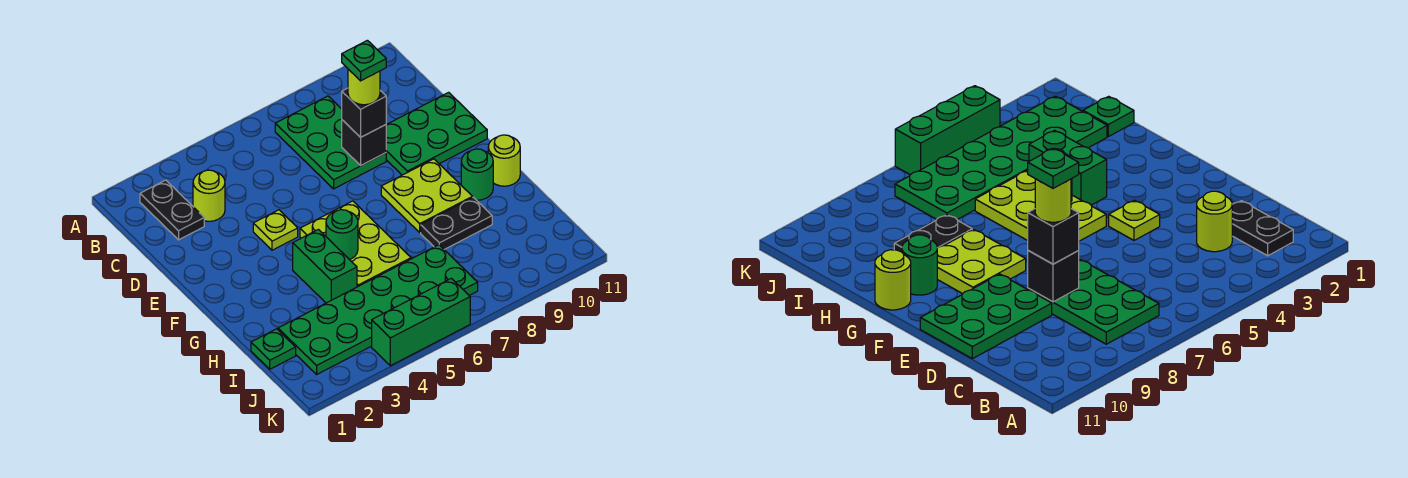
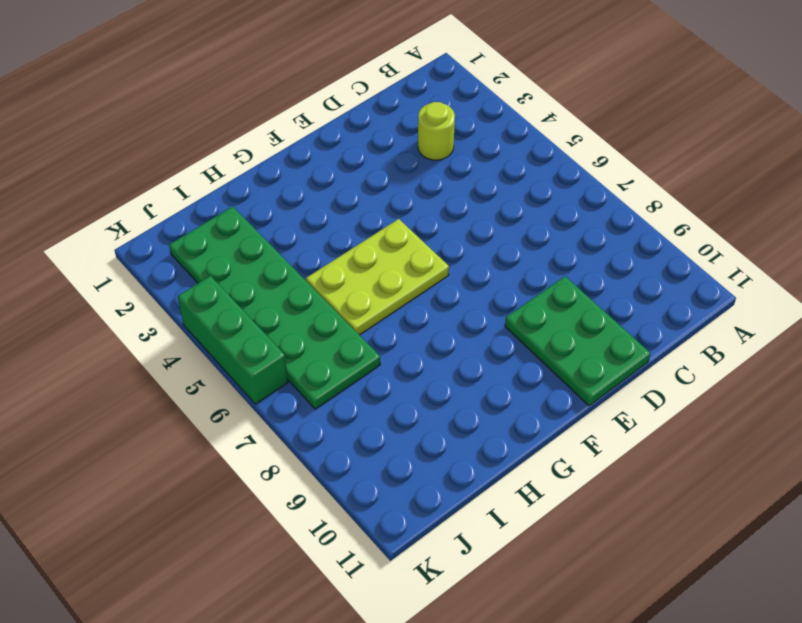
none -> black 1x2 plate [140,180,204,240]
none -> green 2x3 plate [275,96,386,189]
none -> lime 1x1 plate [253,210,298,250]

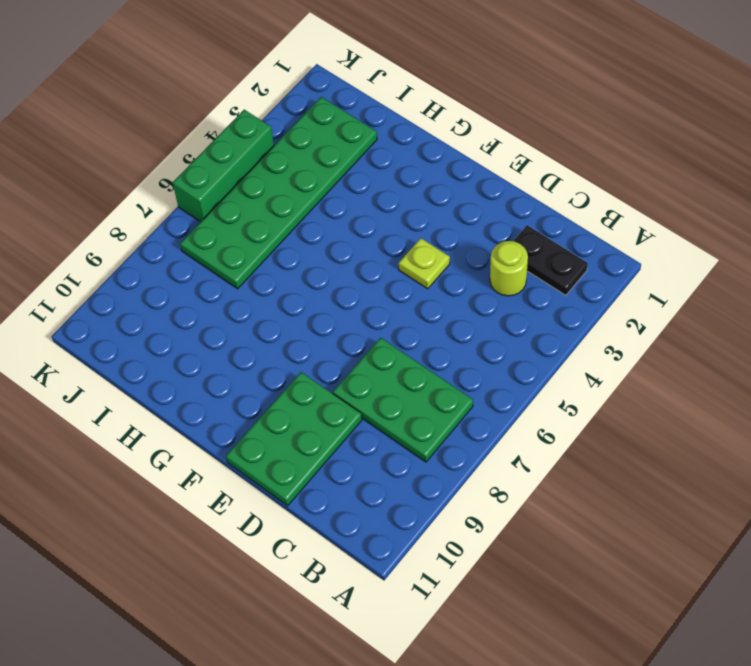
none -> lime 2x3 plate [300,201,411,287]
none -> lime 2x2 plate [381,159,472,232]
none -> green 1x2 brick [293,230,357,303]

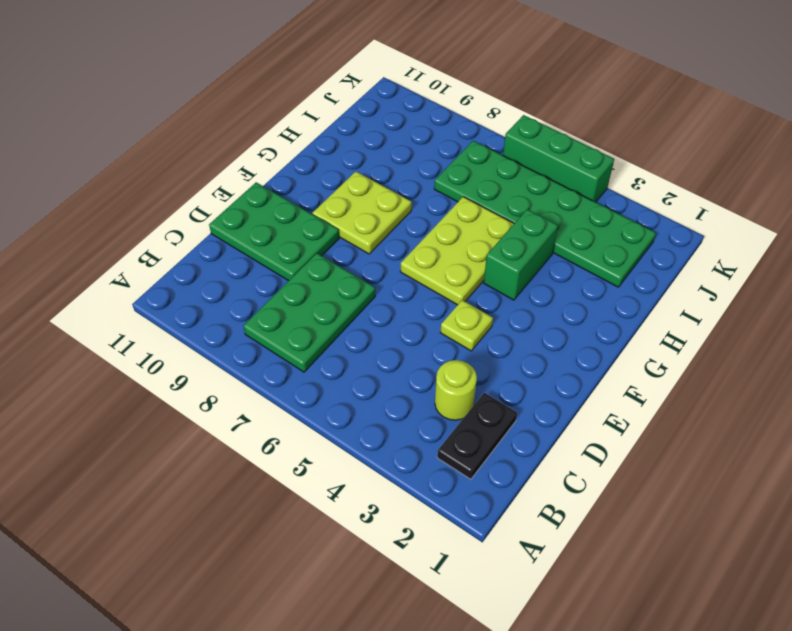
none -> green 1x1 round brick [461,149,493,200]
none -> lime 1x1 round brick [488,135,520,186]
none -> black 1x2 plate [421,197,492,249]

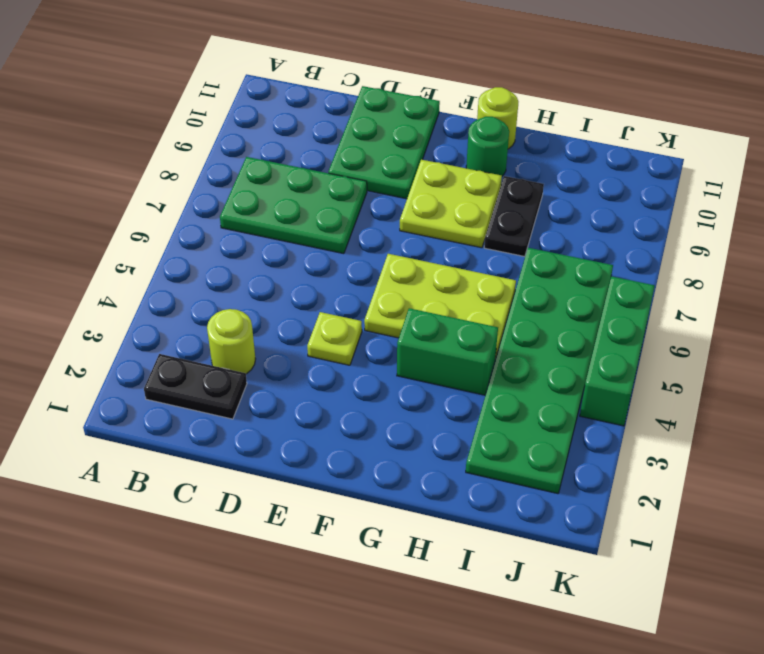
none -> green 1x1 plate [251,329,296,369]
none -> black 1x1 brick [342,120,386,165]
none -> green 1x1 round brick [326,210,358,260]

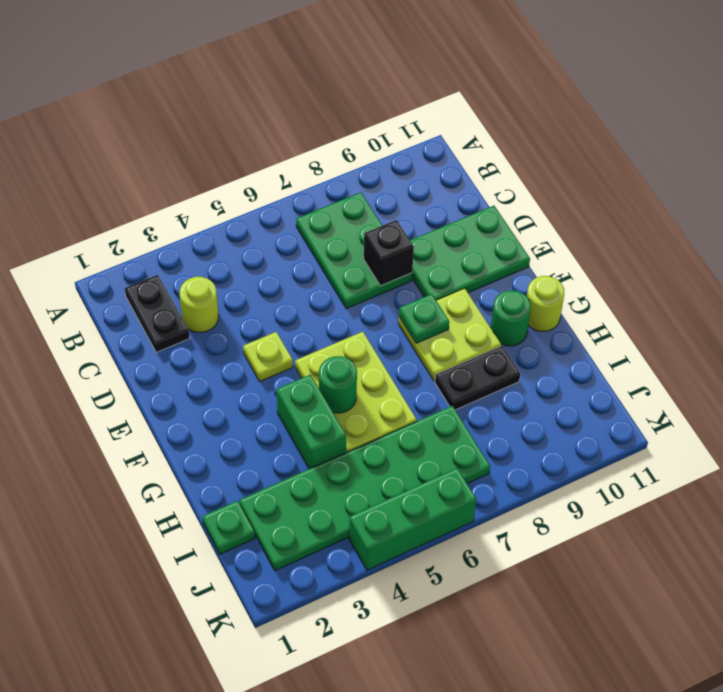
green 1x1 plate [399,294,449,343] -> green 1x1 plate moved to [342,40,386,81]
none -> black 1x1 brick [342,88,386,137]
none -> lime 1x1 round brick [348,69,380,105]

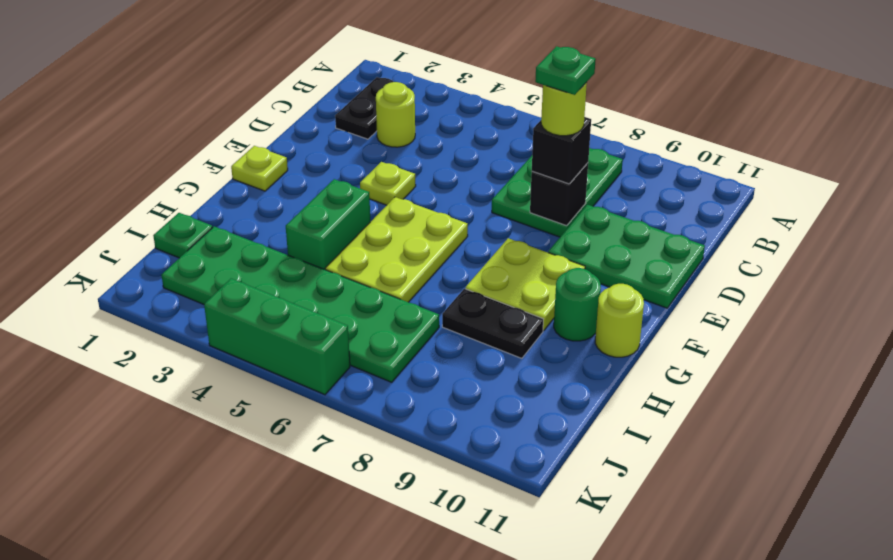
lime 1x1 plate [231,146,288,191] -> none
none -> green 1x1 round brick [326,210,358,260]

